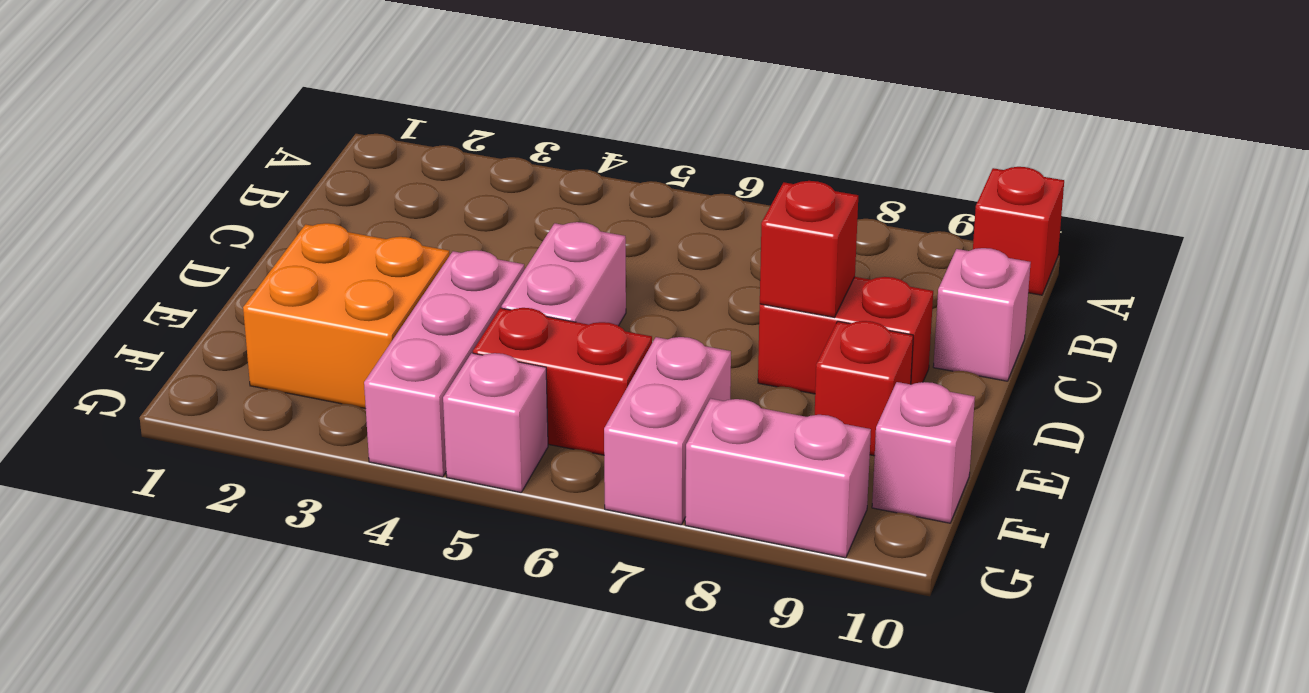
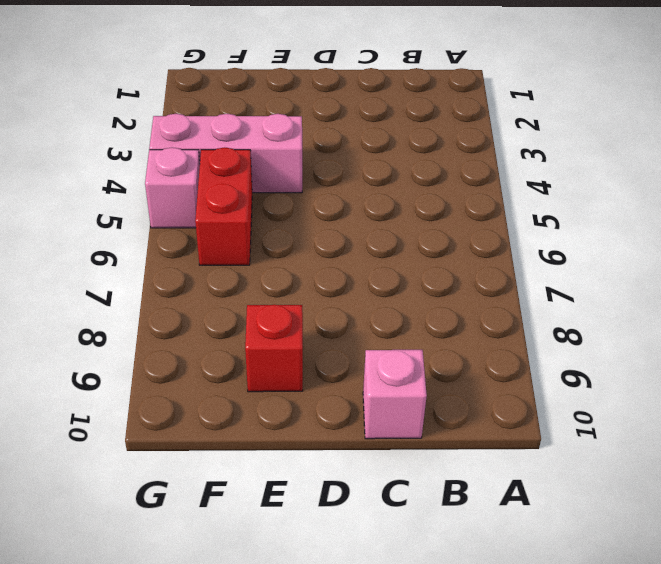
none -> red 1x1 brick [973,167,1064,295]
none -> pink 1x2 brick [501,222,626,326]
none -> red 1x2 brick [758,277,933,394]

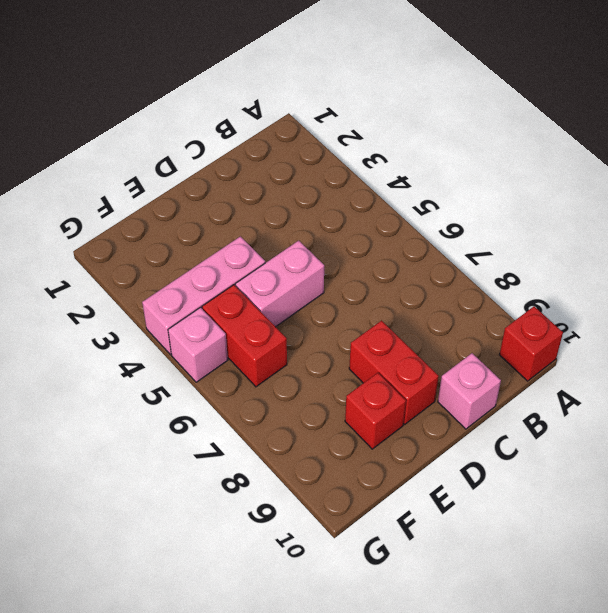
none -> orange 2x2 brick [243,223,449,409]
none -> pink 1x2 brick [604,337,731,525]
none -> pink 1x1 brick [872,382,975,523]

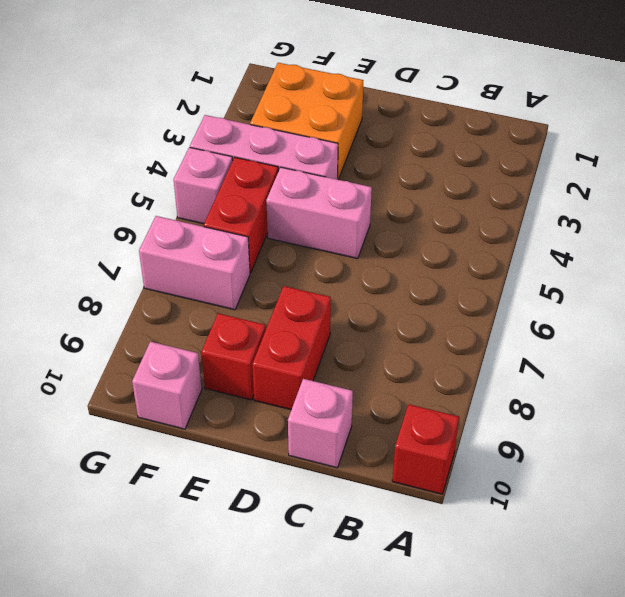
none -> pink 1x2 brick [685,399,871,558]
none -> red 1x1 brick [760,181,858,317]

